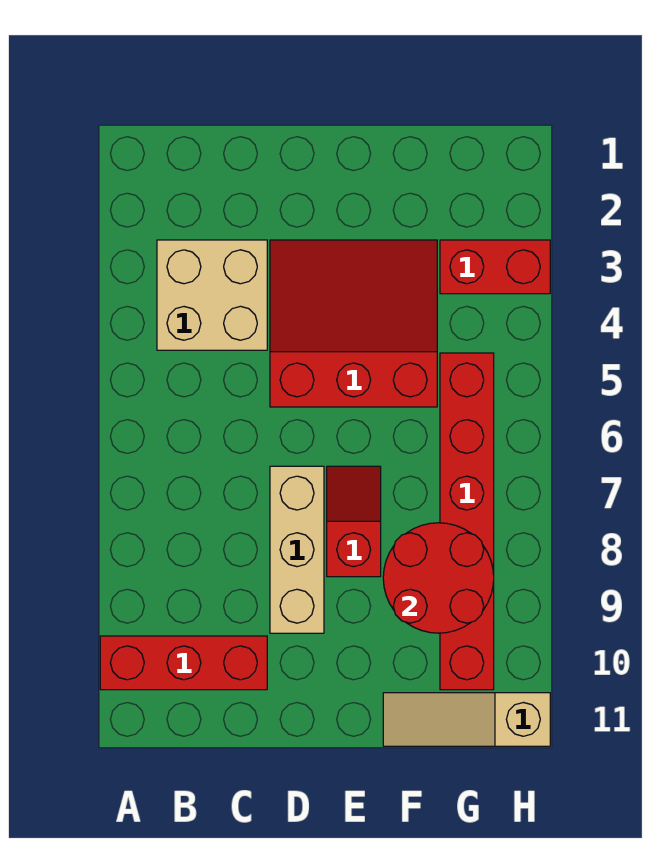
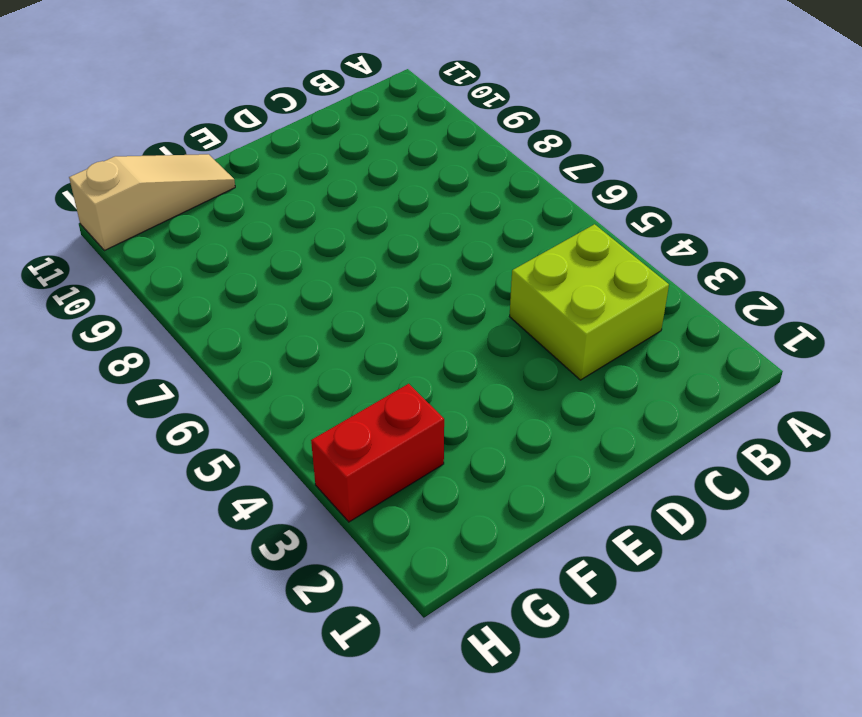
lime 2x2 brick [510,224,669,380] -> tan 2x2 brick [157,240,267,350]
none -> red 1x3 brick [100,636,267,690]
none -> red 3x3 slope [270,240,437,407]

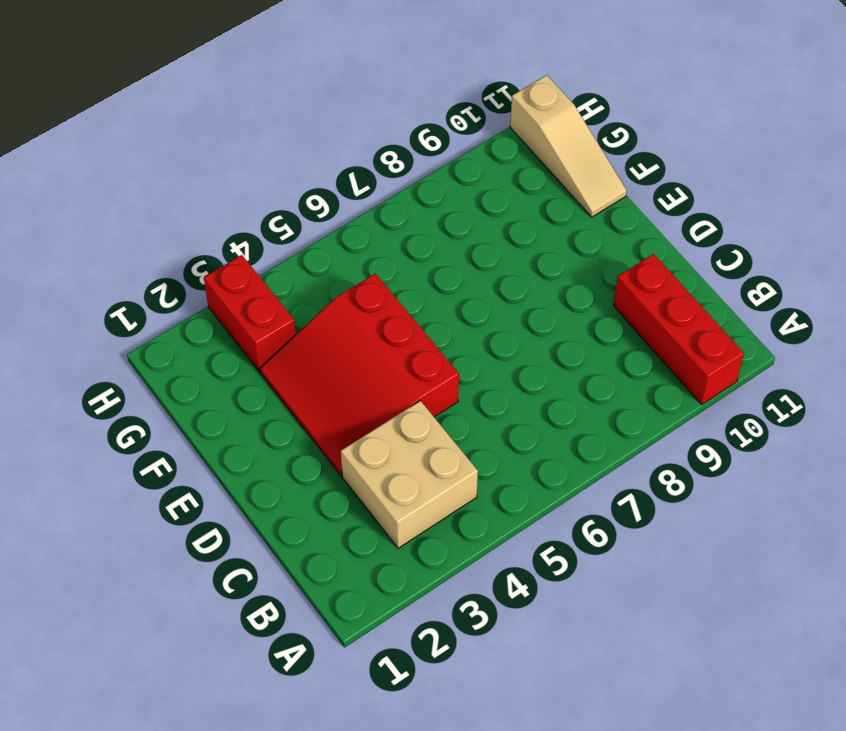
none -> tan 1x3 brick [270,466,324,633]
none -> red 1x2 slope [327,466,381,577]

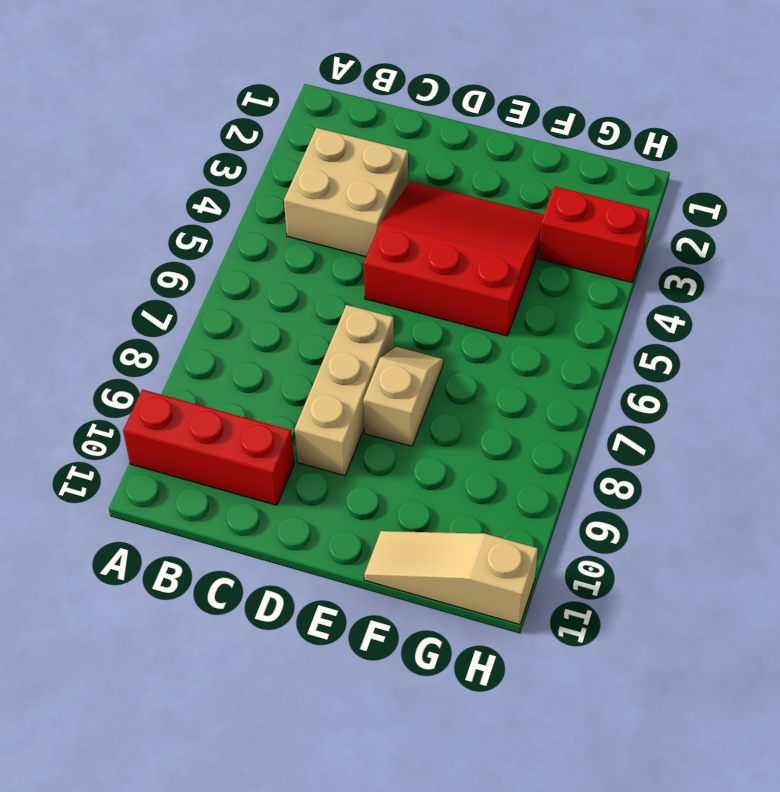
tan 1x2 slope [363,347,443,446] -> red 1x2 slope [327,466,381,577]
none -> red 1x6 brick [440,353,494,690]
none -> red 2x2 round brick [383,523,494,633]

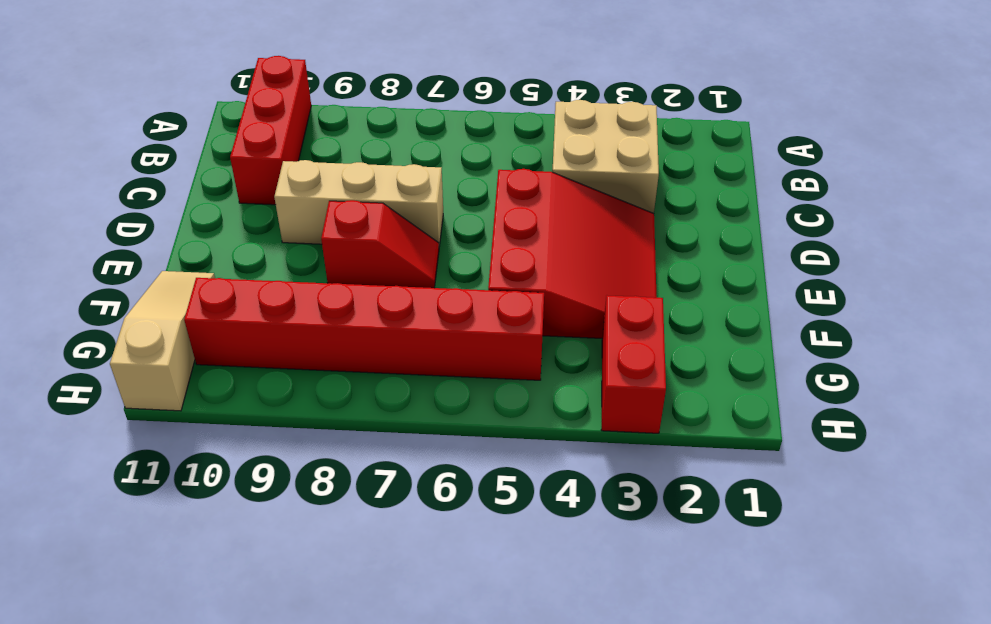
none -> red 2x2 round brick [383,523,494,633]

